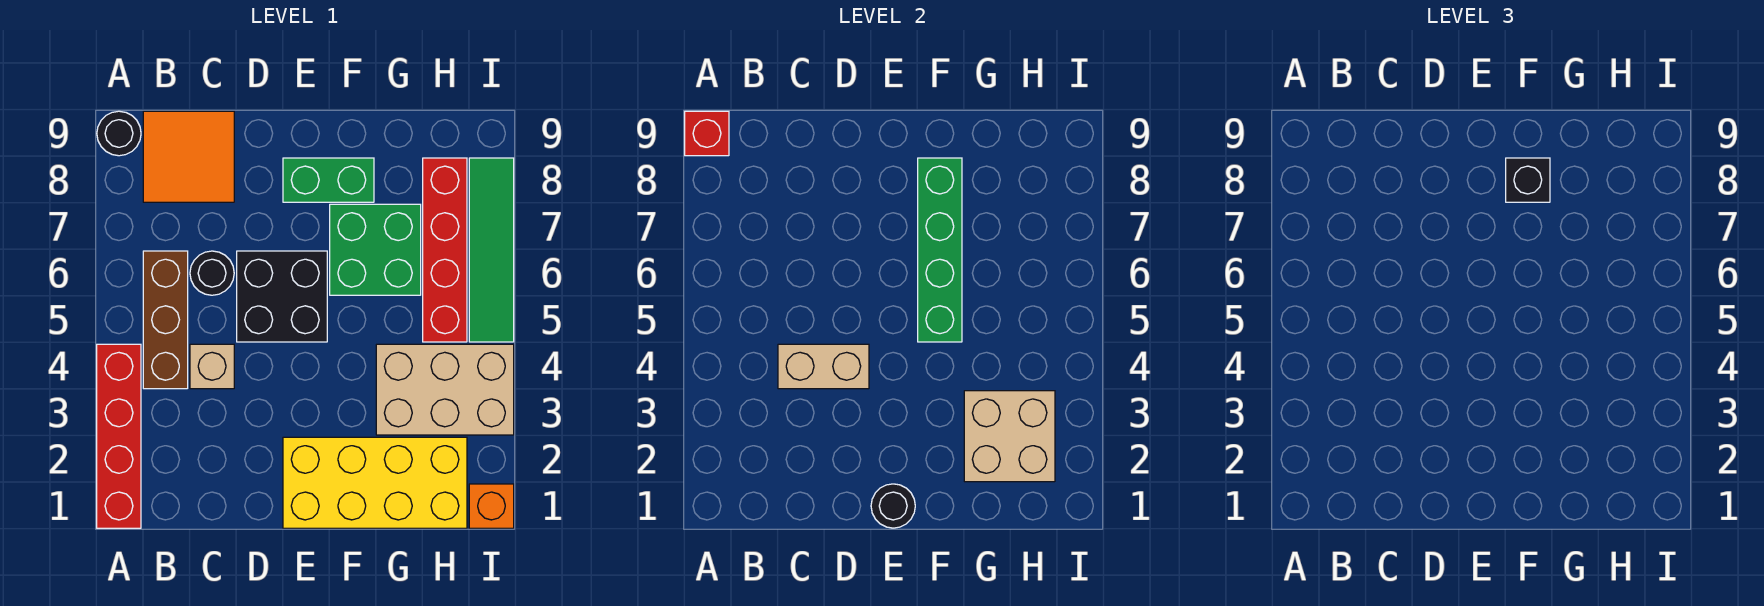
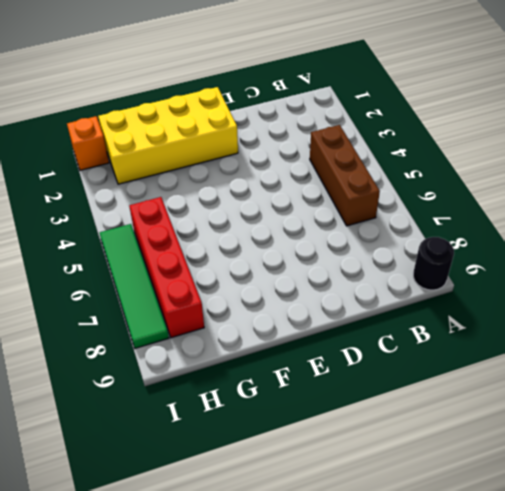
none -> red 1x4 brick [97,344,141,528]
none -> orange 2x2 tile [143,111,234,202]
none -> tan 1x1 brick [190,344,234,389]

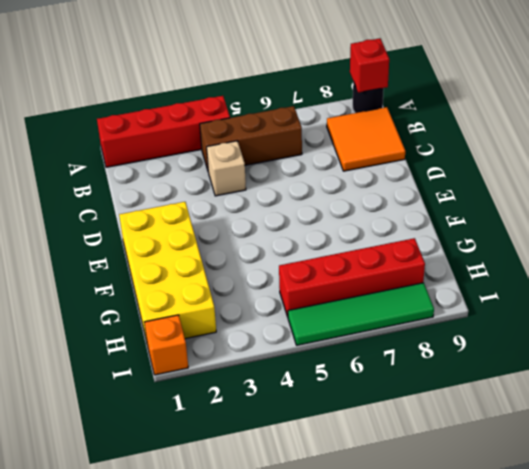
none -> black 1x1 round brick [190,251,234,295]
none -> black 2x2 brick [237,251,327,342]
none -> green 1x2 brick [283,158,374,202]

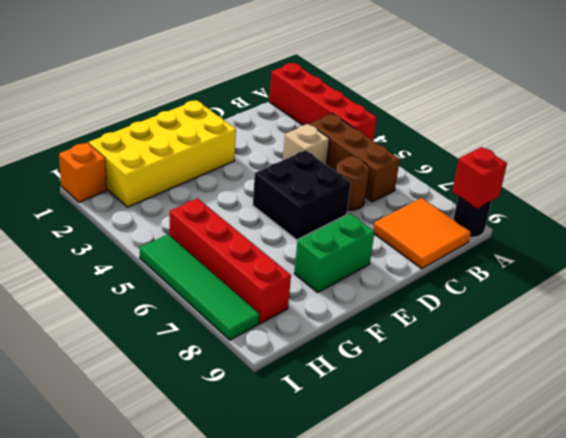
brown 1x1 round brick [336,156,369,210] -> black 1x1 round brick [190,251,234,295]
none -> green 2x2 brick [330,204,421,295]
none -> tan 2x3 brick [376,344,514,435]
none -> tan 1x2 brick [778,344,869,389]

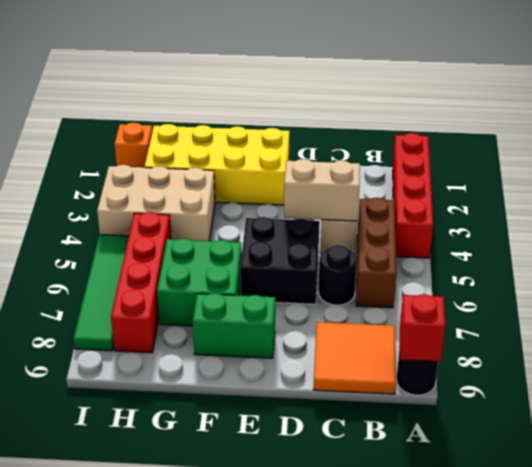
none -> black 1x1 round brick [871,484,915,528]
none -> green 1x4 brick [918,158,962,342]
none -> tan 2x2 brick [964,391,1055,482]

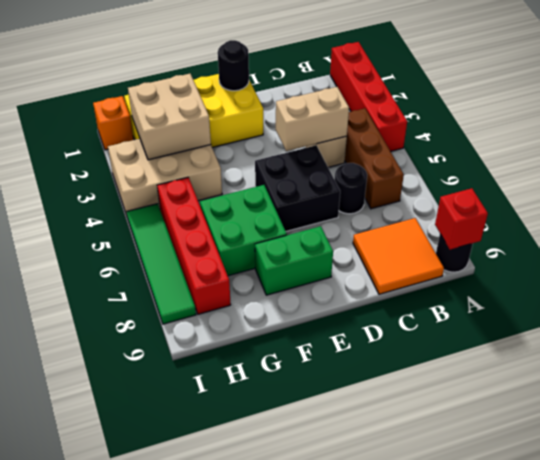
none -> green 1x4 brick [918,158,962,342]
none -> black 1x1 brick [1506,158,1550,202]

